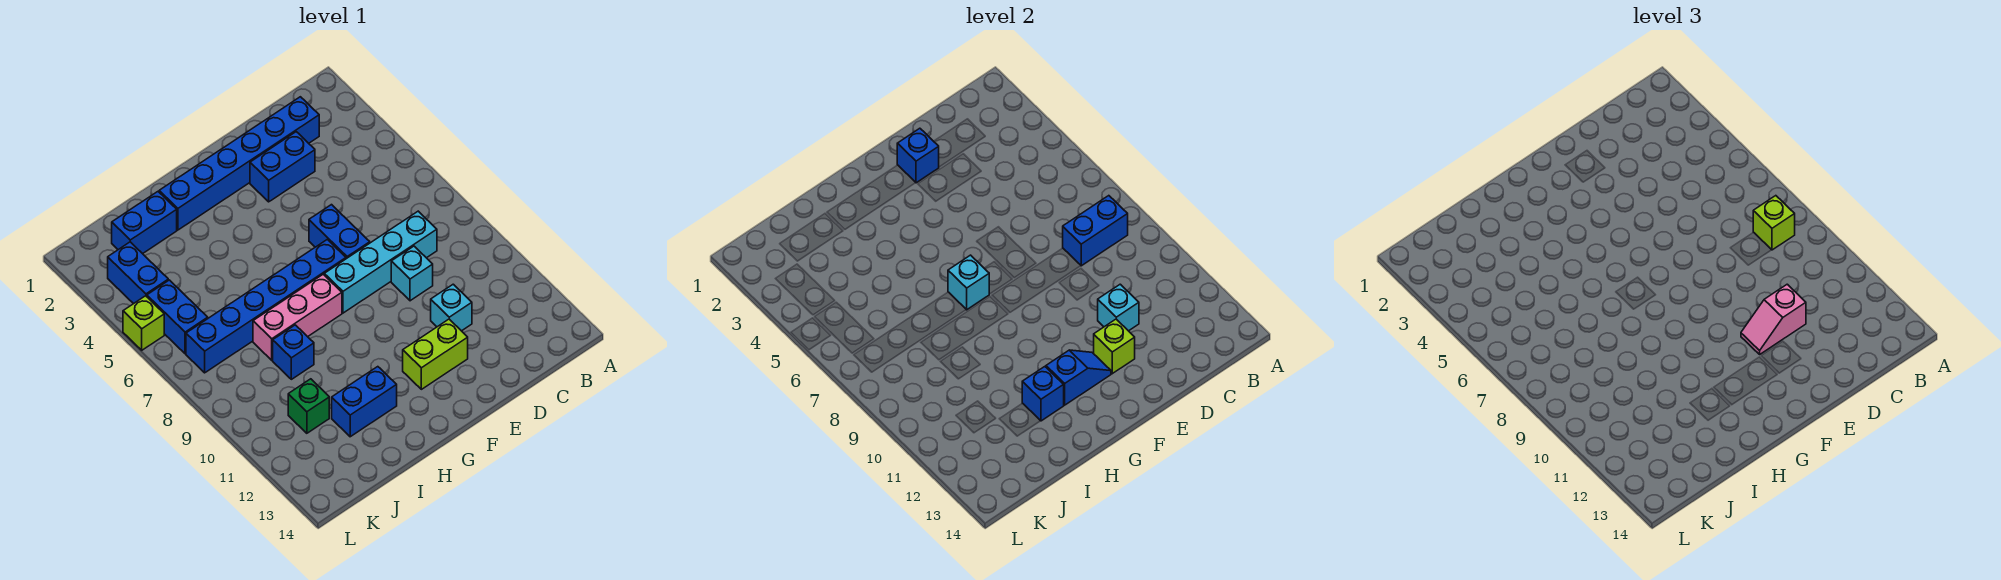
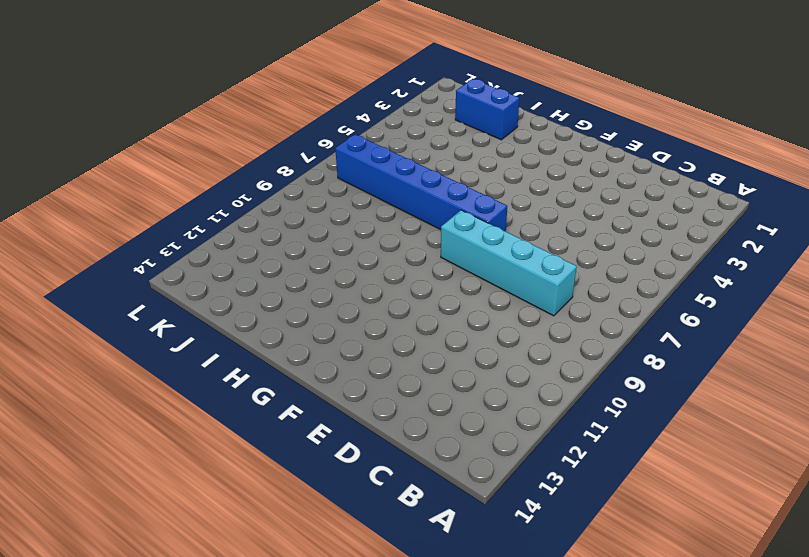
none -> blue 1x6 brick [159,97,319,230]
none -> blue 1x2 brick [250,132,315,202]
none -> cyan 1x1 brick [391,246,433,301]

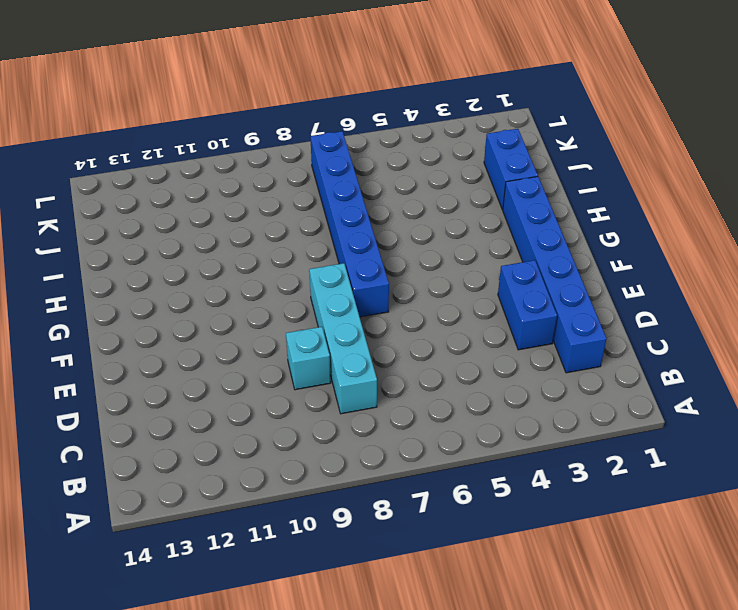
none -> cyan 1x1 brick [431,284,472,331]
none -> blue 1x2 brick [309,205,370,259]
none -> lime 1x2 brick [403,319,468,389]

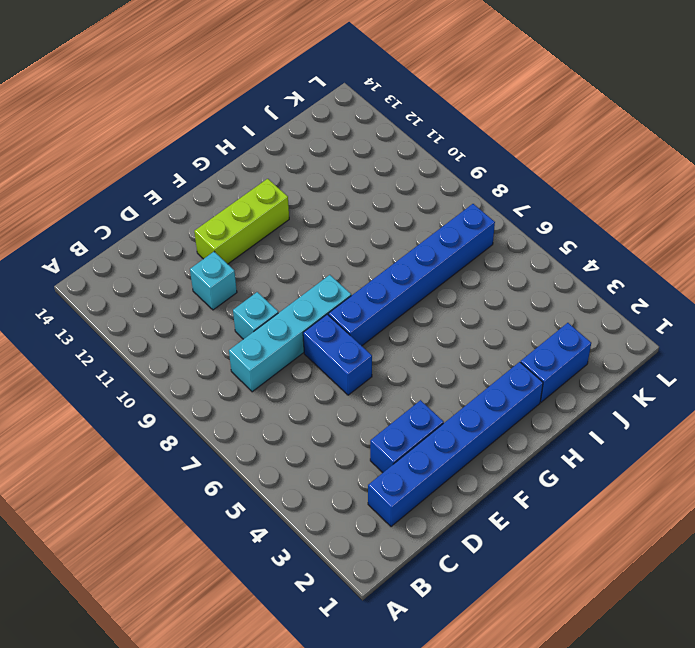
lime 1x3 brick [194,179,289,264] -> lime 1x2 brick [403,319,468,389]
none -> pink 1x3 brick [253,274,342,360]
none -> blue 1x2 brick [332,367,397,437]
none -> blue 1x1 brick [273,325,314,379]

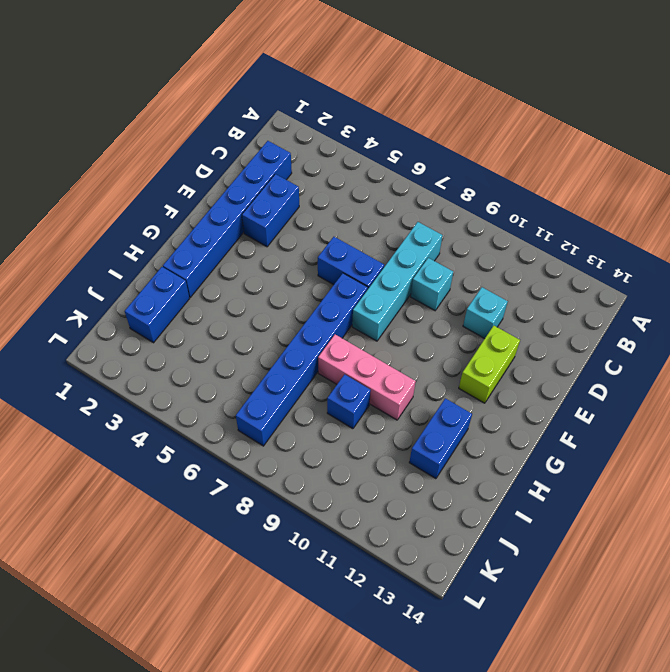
pink 1x3 brick [318,335,416,420] -> pink 1x3 brick turned to [253,274,342,360]
none -> green 1x1 brick [288,379,329,433]
none -> blue 1x2 brick [108,242,168,304]
none -> blue 1x2 brick [147,280,208,354]

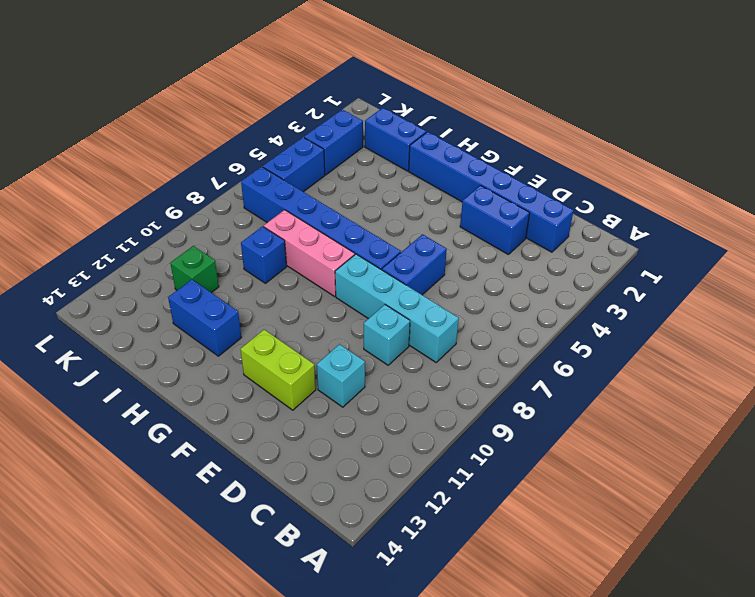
none -> lime 1x1 brick [123,296,164,350]
none -> blue 1x2 brick [1063,196,1128,266]
none -> cyan 1x1 brick [1098,284,1139,331]

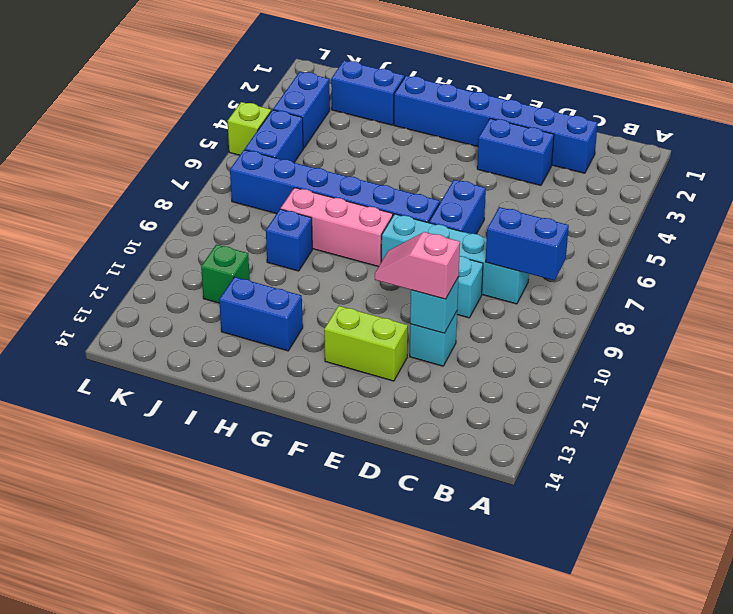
none -> blue 1x1 brick [897,128,939,183]
none -> lime 1x1 brick [1094,319,1135,374]
none -> blue 1x2 slope [1046,350,1111,405]

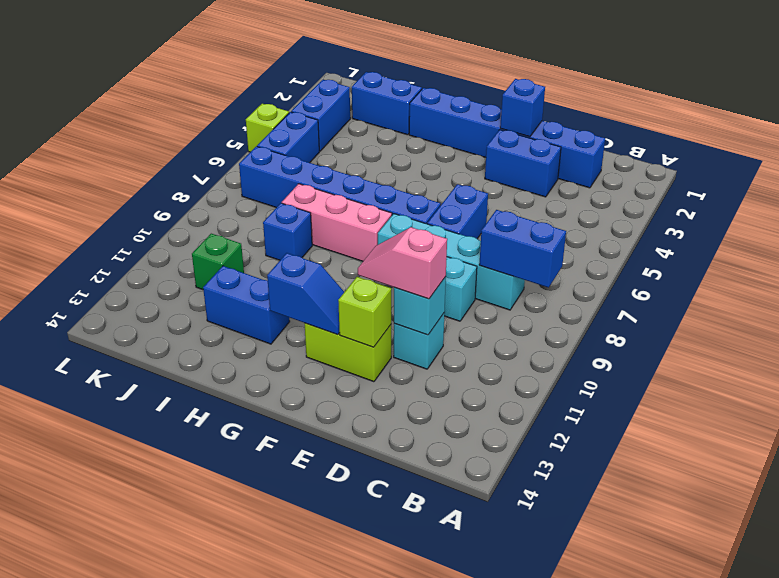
none -> cyan 1x1 brick [948,255,989,310]
none -> blue 1x1 brick [1022,367,1064,421]
none -> lime 1x1 brick [1753,196,1795,250]

